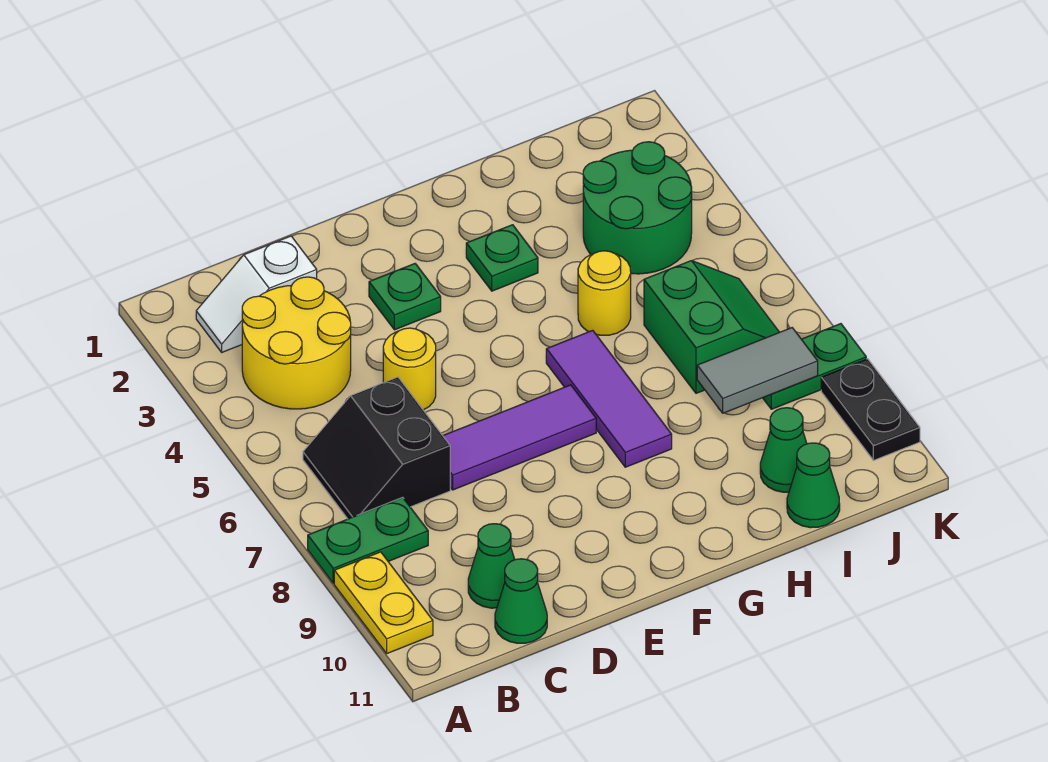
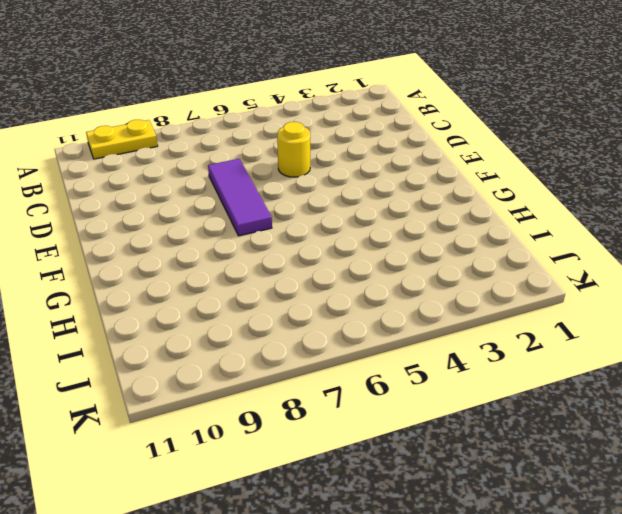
none -> green 1x2 plate [308,497,428,583]
none -> white 1x2 slope [196,236,317,352]
none -> yellow 2x2 round brick [242,277,351,409]

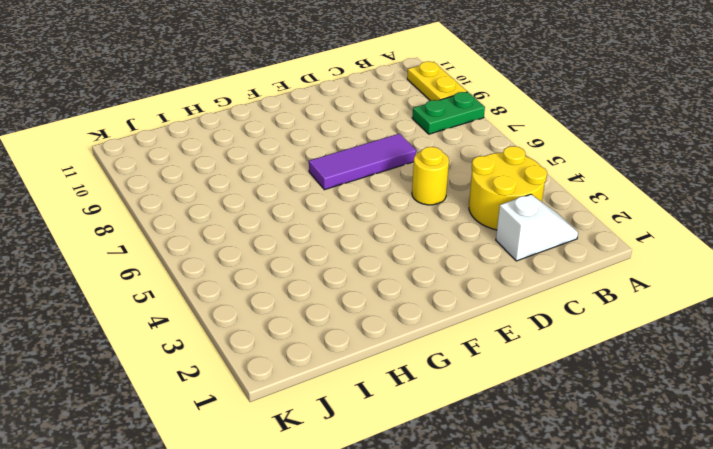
none -> black 2x2 slope [303,377,450,519]
none -> green 1x1 cone [468,524,515,608]
none -> green 1x1 cone [495,559,547,643]

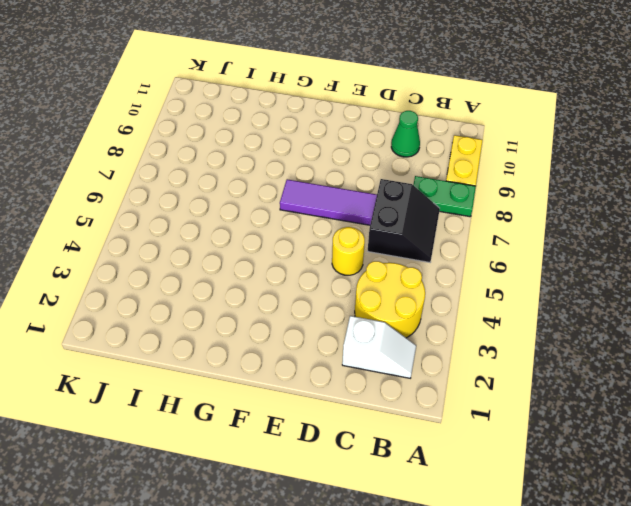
none -> green 1x1 cone [495,559,547,643]
none -> green 1x1 plate [369,264,441,330]
none -> green 1x1 plate [466,225,538,291]

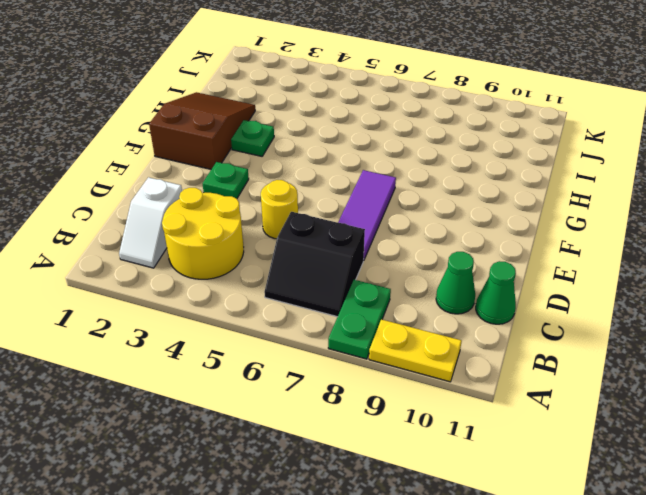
brown 2x3 slope [149,92,255,169] -> none
none -> purple 1x3 tile [546,330,672,467]
none -> yellow 1x1 round brick [578,251,631,335]
none -> green 2x2 round brick [583,142,692,274]

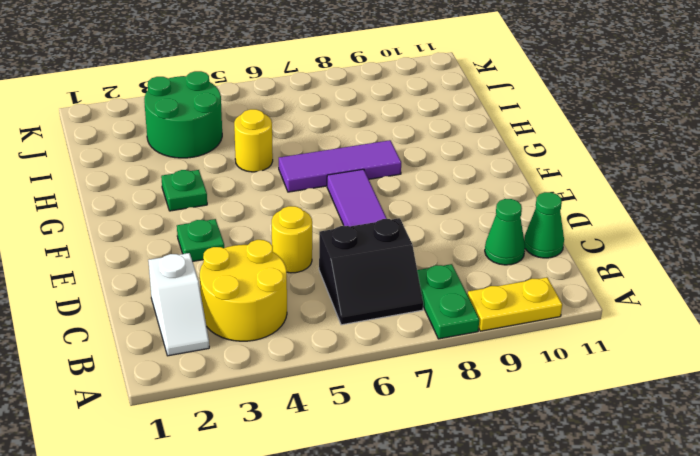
none -> green 2x2 slope [644,261,779,393]
none -> green 1x1 cone [760,408,807,492]
none -> green 1x1 cone [787,443,840,528]

